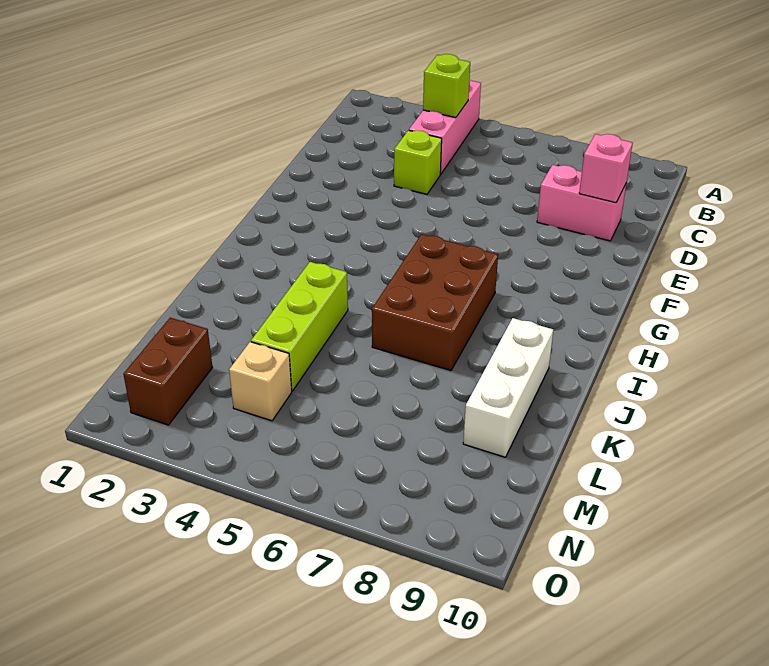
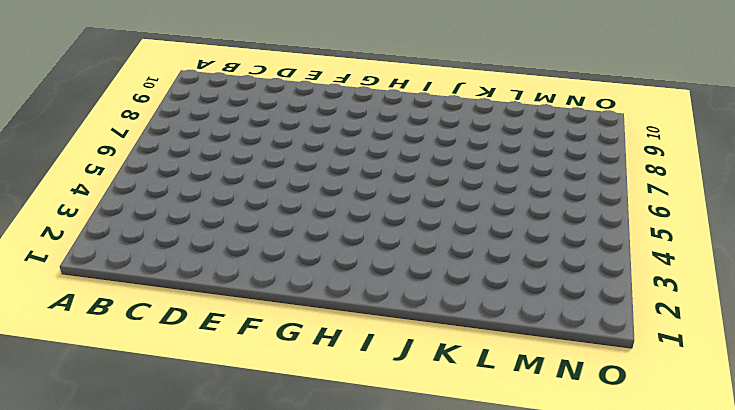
none -> pink 1x3 brick [409,80,481,174]
none -> lime 1x1 brick [394,130,442,194]

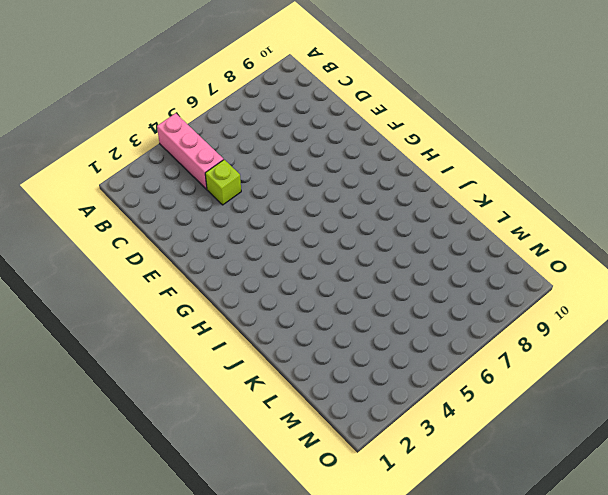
none -> pink 1x2 brick [537,165,626,241]
none -> brown 2x3 brick [372,234,498,371]

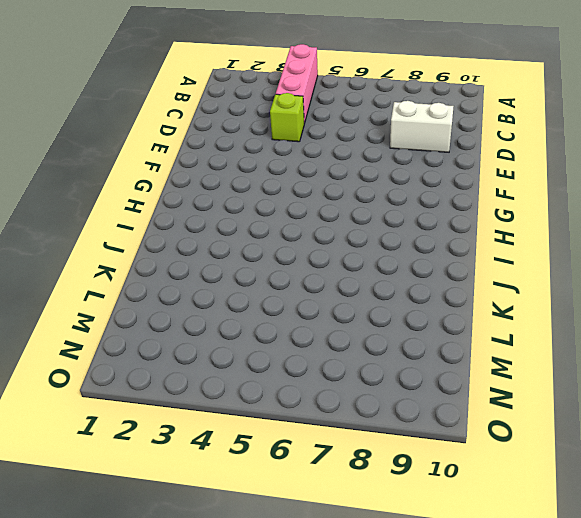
white 1x2 brick [390,101,454,152] -> pink 1x2 brick [537,165,626,241]
none -> brown 2x3 brick [372,234,498,371]
none -> lime 1x3 brick [251,262,348,391]

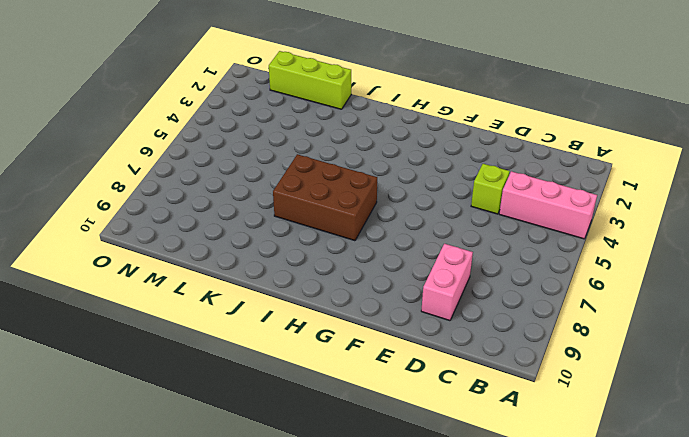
lime 1x3 brick [269,51,351,109] -> lime 1x3 brick moved to [251,262,348,391]
none -> white 1x3 brick [463,318,553,457]
none -> brown 1x2 brick [123,318,213,425]

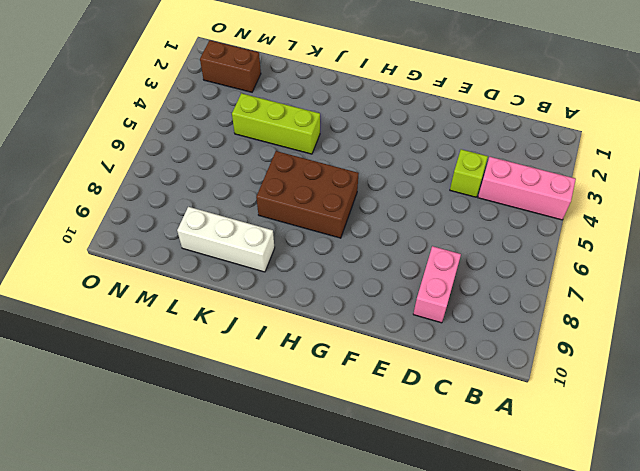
none -> tan 1x1 brick [229,342,292,421]
none -> lime 1x1 brick [423,54,470,118]

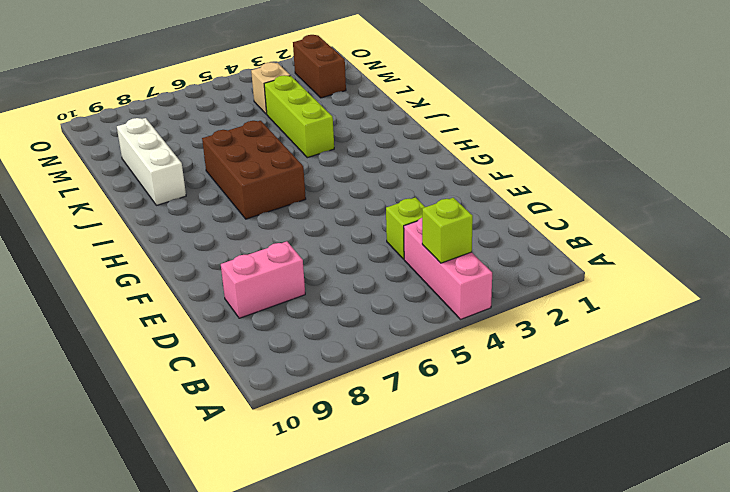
none -> pink 1x1 brick [579,134,633,203]

